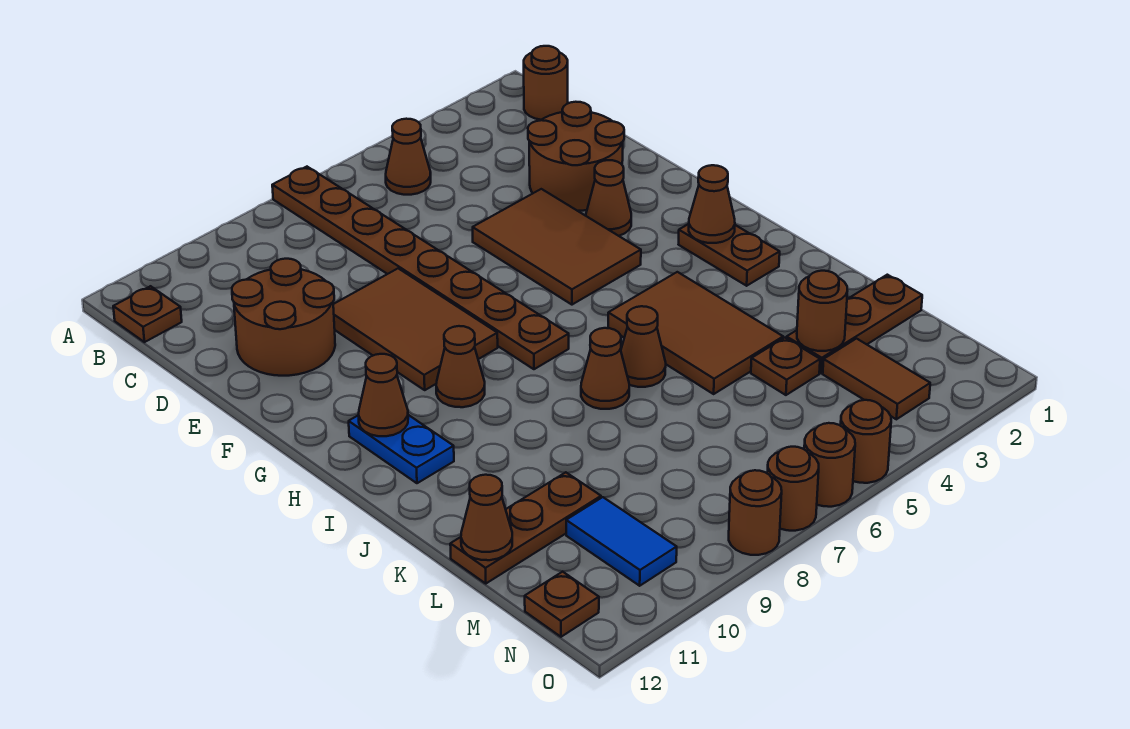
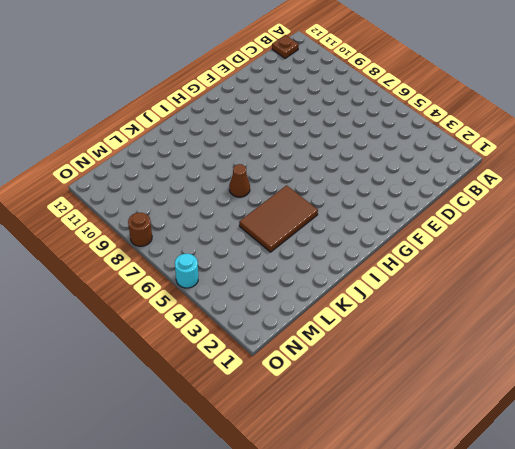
cyan 1x1 round brick [175,254,198,288] -> brown 1x1 round brick [841,400,891,483]
none -> brown 1x8 plate [272,167,569,369]
none -> brown 1x1 round brick [524,46,568,120]
none -> brown 1x1 cone [386,119,431,195]

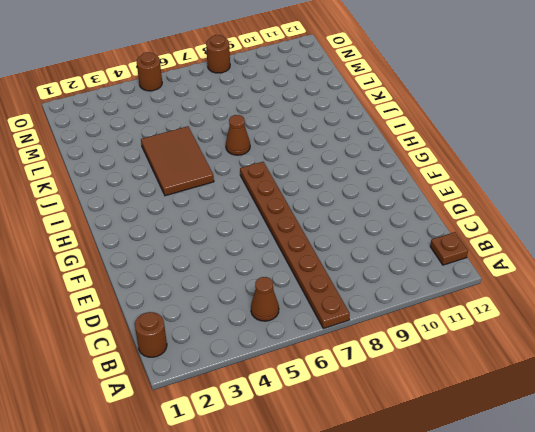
none -> brown 2x2 round brick [528,102,624,211]
none -> brown 2x2 round brick [232,259,335,376]
none -> brown 2x3 tile [473,189,641,305]

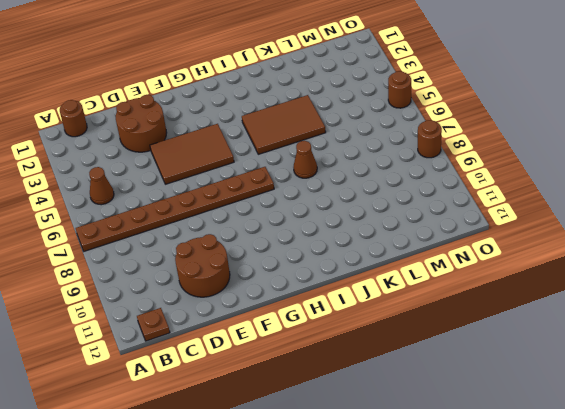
none -> brown 2x3 tile [333,268,498,390]
none -> brown 1x1 cone [586,160,631,236]
none -> brown 1x2 plate [679,224,780,286]

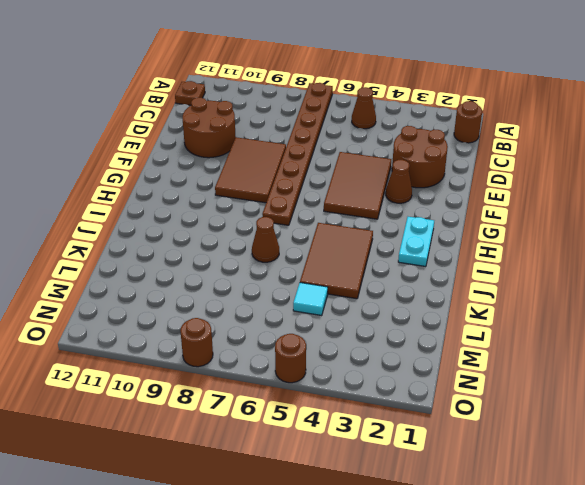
cyan 1x2 plate [398,217,434,267] -> brown 1x2 plate [679,224,780,286]
cyan 1x1 tile [293,283,328,316] -> none
none -> brown 1x1 cone [436,326,485,407]
none -> blue 1x2 plate [349,415,454,483]
none -> brown 1x1 cone [621,306,666,387]

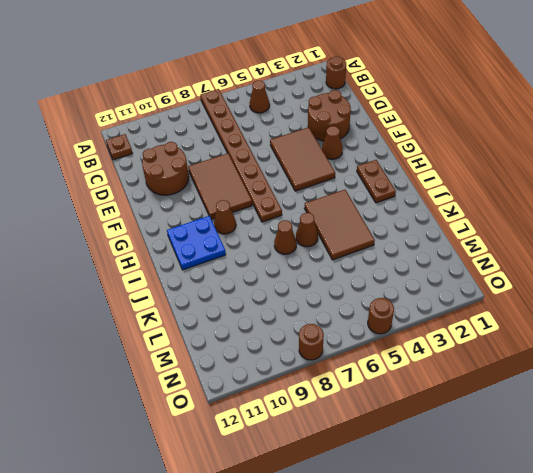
blue 2x2 plate [167,216,226,270] -> blue 1x2 plate [349,415,454,483]
none -> brown 1x3 plate [787,275,922,373]
none -> brown 1x1 plate [751,338,820,395]
none -> brown 1x3 plate [450,472,601,583]

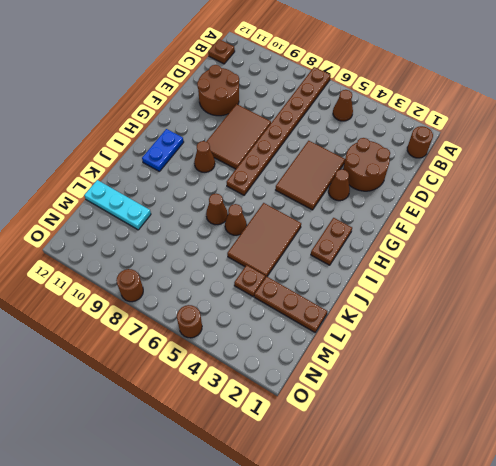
cyan 1x3 plate [84,180,151,230] -> brown 1x3 plate [450,472,601,583]
none -> brown 1x2 tile [823,339,930,419]
none -> blue 1x2 tile [566,497,677,586]
none -> brown 1x1 plate [525,572,599,637]

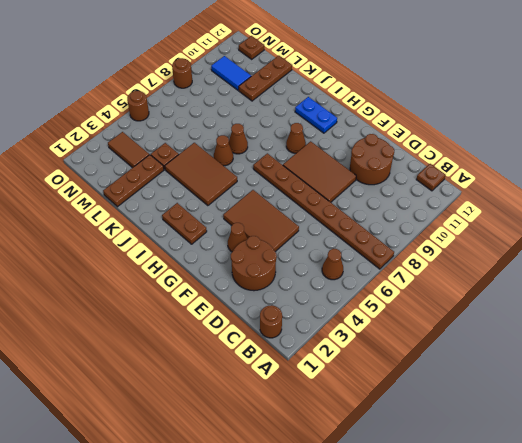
none -> brown 1x1 round brick [804,423,855,507]
none -> brown 1x1 round brick [767,447,819,531]
none -> brown 1x1 cone [689,165,735,243]

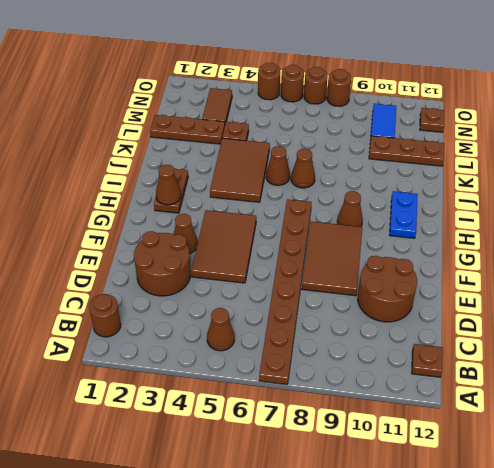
none -> brown 1x1 cone [359,354,408,436]
none -> brown 1x1 round brick [797,271,847,351]
none -> brown 1x1 cone [461,475,512,560]

